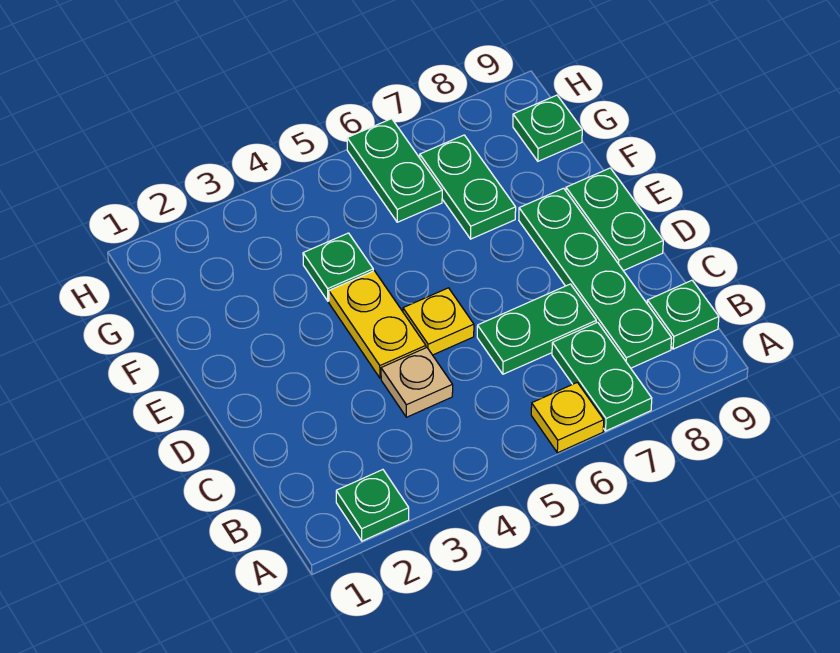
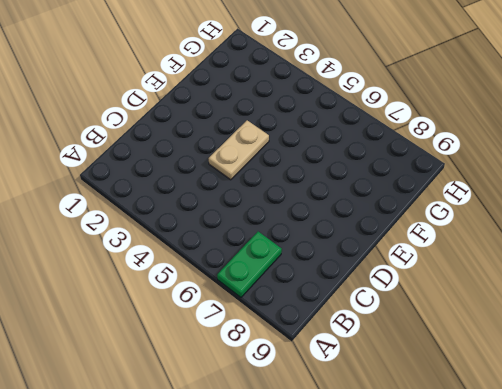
tan 1x2 plate [209,120,269,180] -> yellow 1x2 plate [329,271,426,378]
none -> green 1x1 plate [336,470,409,541]
none -> yellow 1x1 plate [531,382,604,453]
none -> green 1x4 plate [519,188,672,368]

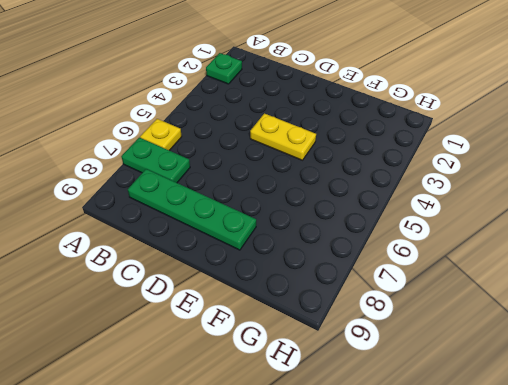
none -> green 1x1 plate [647,280,719,349]
none -> tan 1x1 plate [381,348,453,417]
none -> green 1x2 plate [477,284,596,374]

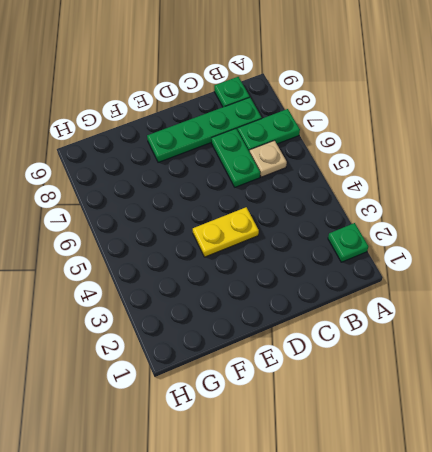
tan 1x1 plate [250,141,287,177] -> tan 1x1 plate moved to [381,348,453,417]
none -> yellow 1x1 plate [531,382,604,453]
none -> yellow 1x1 plate [403,288,474,355]
none -> green 1x2 plate [566,168,663,271]

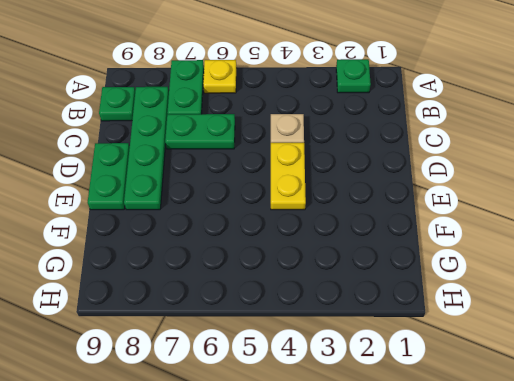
none -> yellow 1x1 plate [403,288,474,355]
none -> green 1x1 plate [303,233,373,301]
none -> green 1x2 plate [420,135,516,239]

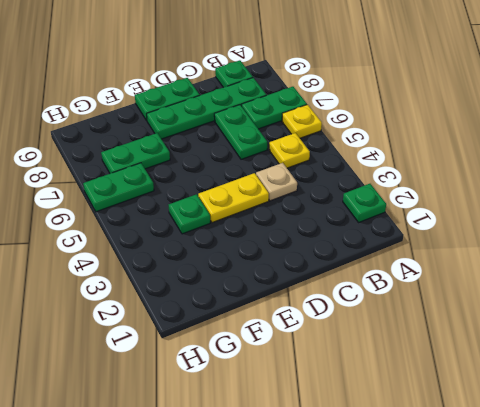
yellow 1x1 plate [269,133,310,168] -> yellow 1x1 plate moved to [403,288,474,355]
none -> green 1x1 plate [513,95,582,161]

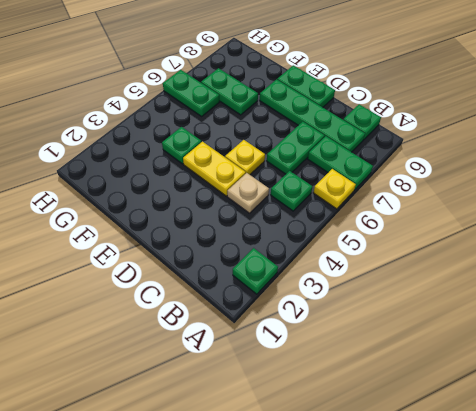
green 1x1 plate [271,171,312,211] -> green 1x1 plate moved to [513,95,582,161]

